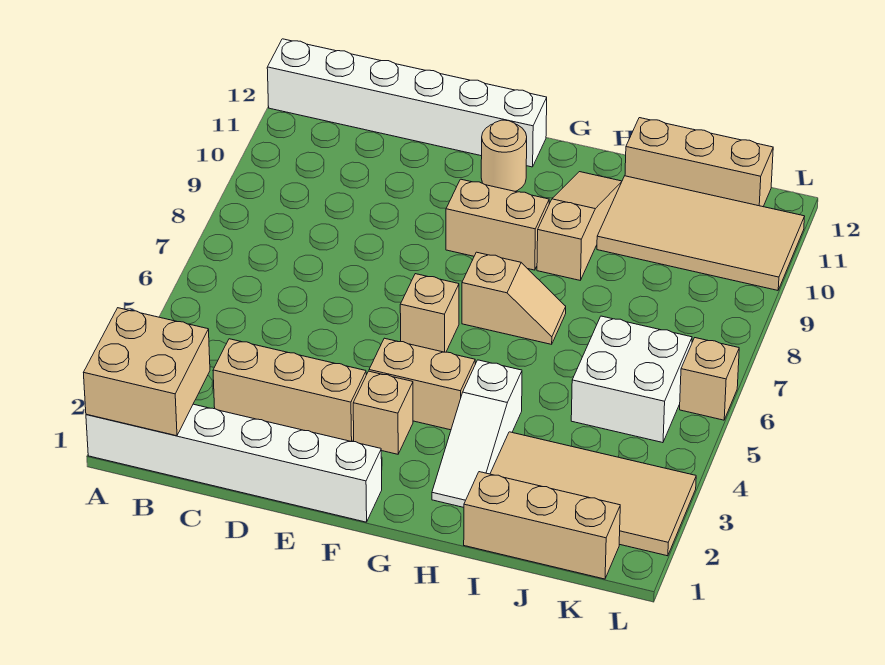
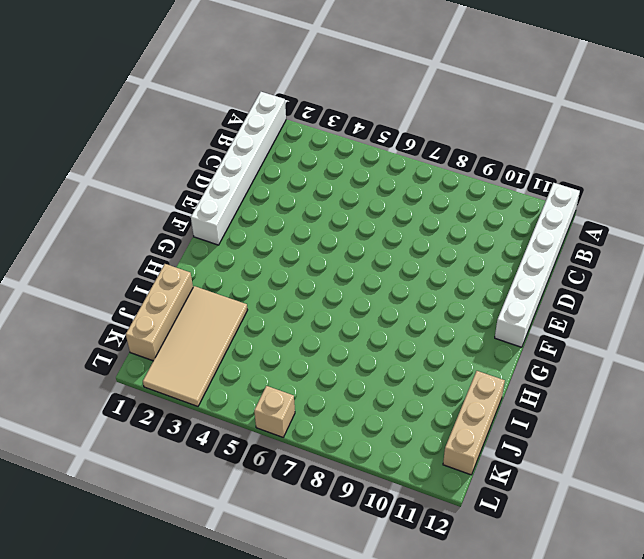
none -> tan 1x3 brick [213,339,366,442]
none -> tan 1x1 brick [353,371,413,454]
none -> tan 1x2 brick [369,338,475,430]

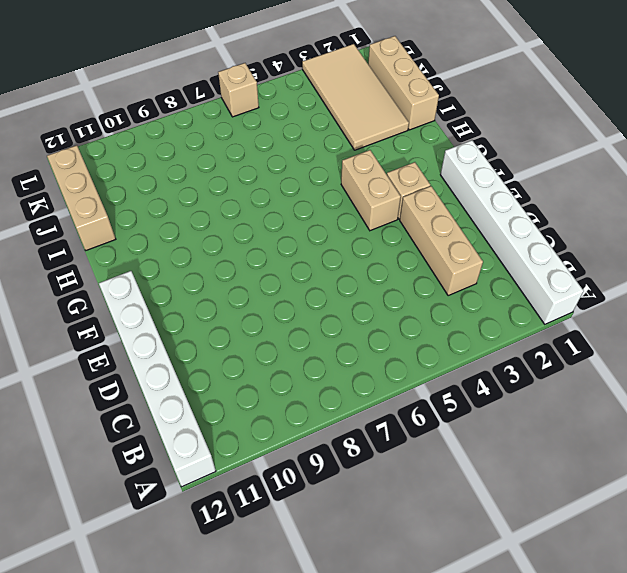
none -> tan 1x1 brick [400,274,459,352]
none -> tan 1x2 brick [446,179,549,270]
none -> tan 1x1 round brick [481,120,527,191]

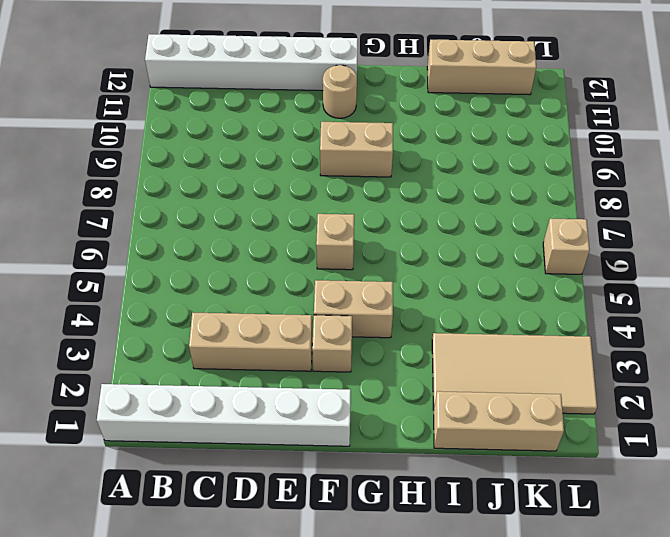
none -> tan 1x2 slope [462,252,566,344]
none -> white 1x3 slope [432,360,522,507]
none -> tan 1x3 slope [537,172,622,280]

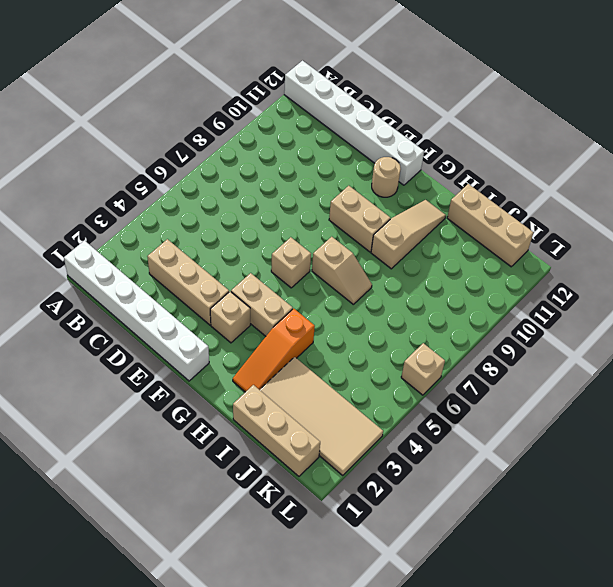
orange 1x3 slope [233,309,315,392] -> white 1x3 slope [432,360,522,507]
none -> tan 2x4 tile [597,176,805,290]
none -> white 2x2 brick [571,316,692,443]
none -> tan 2x2 brick [83,308,210,436]

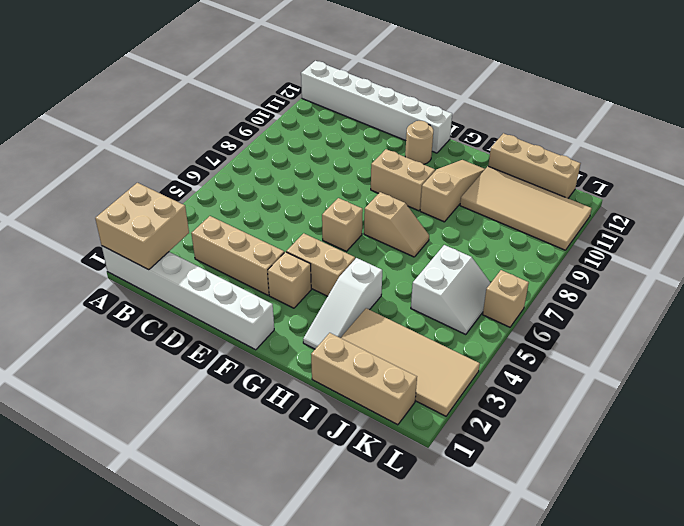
white 2x2 slope [411,245,490,335] -> white 2x2 brick [571,316,692,443]

